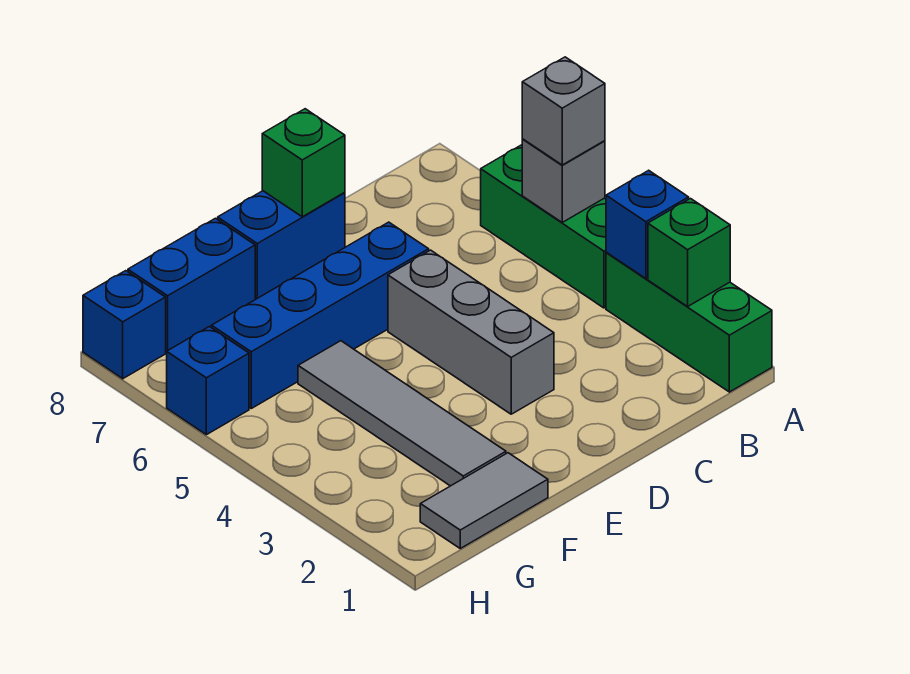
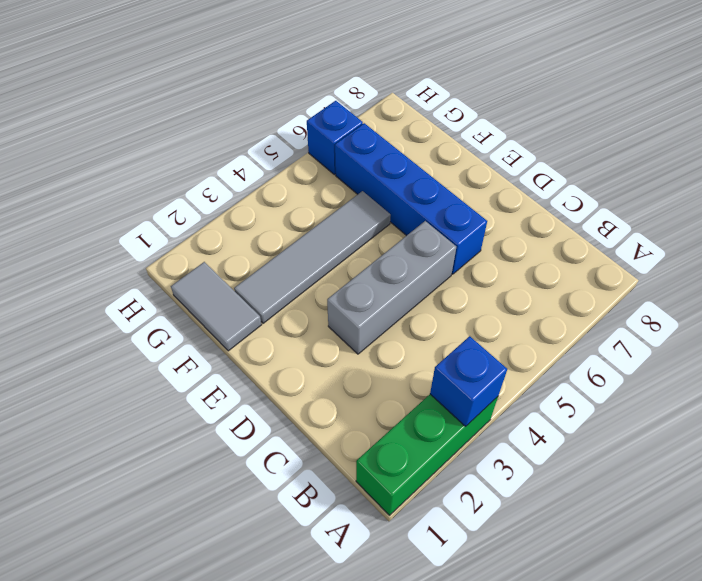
none -> green 1x3 brick [481,145,606,308]
none -> blue 1x2 brick [218,191,345,299]
none -> blue 1x2 brick [128,218,255,352]

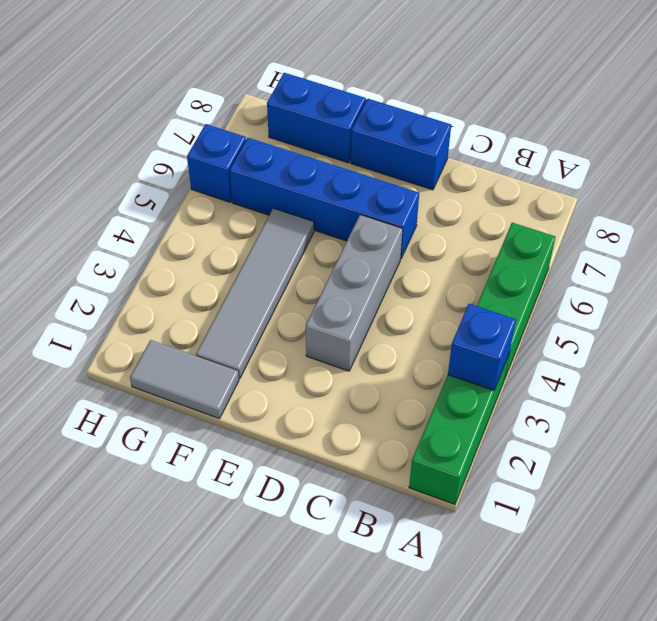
none -> blue 1x1 brick [83,271,166,379]
none -> green 1x1 brick [648,199,730,306]
none -> grey 1x1 brick [522,139,605,222]

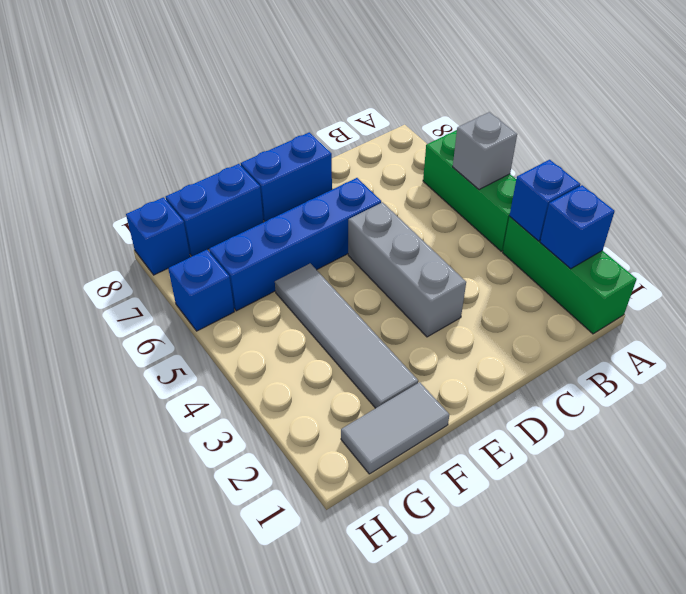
blue 1x1 brick [540,185,615,269] -> green 1x1 brick [648,199,730,306]
none -> green 1x1 brick [262,109,345,217]
none -> grey 1x1 brick [522,57,605,165]

